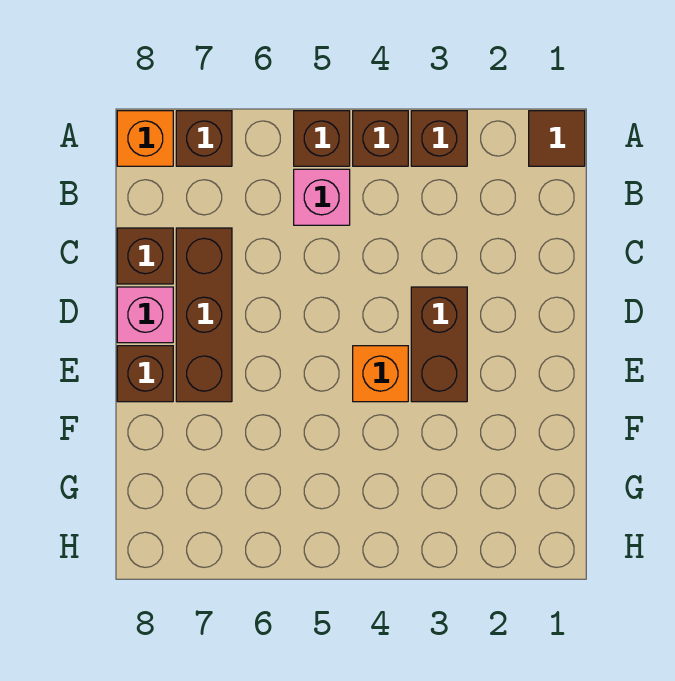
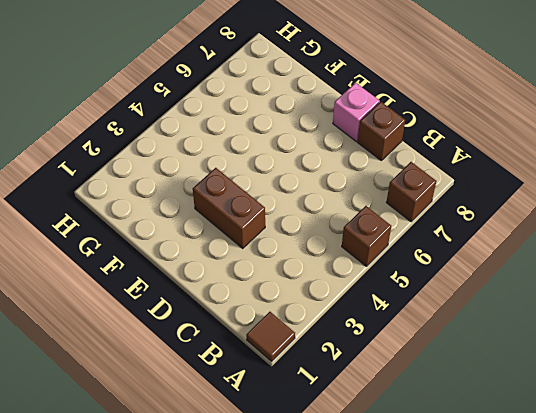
none -> brown 1x1 brick [411,111,467,166]
none -> brown 1x1 brick [353,111,408,166]
none -> orange 1x1 brick [117,111,173,166]

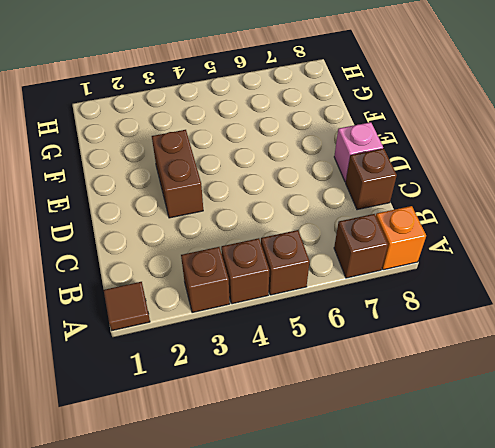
none -> pink 1x1 brick [294,169,350,225]
none -> brown 1x3 brick [176,228,232,402]
none -> orange 1x1 brick [353,346,408,402]

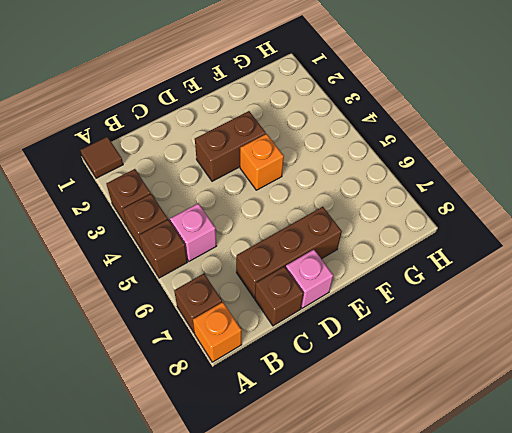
none -> brown 1x1 brick [117,346,173,402]

